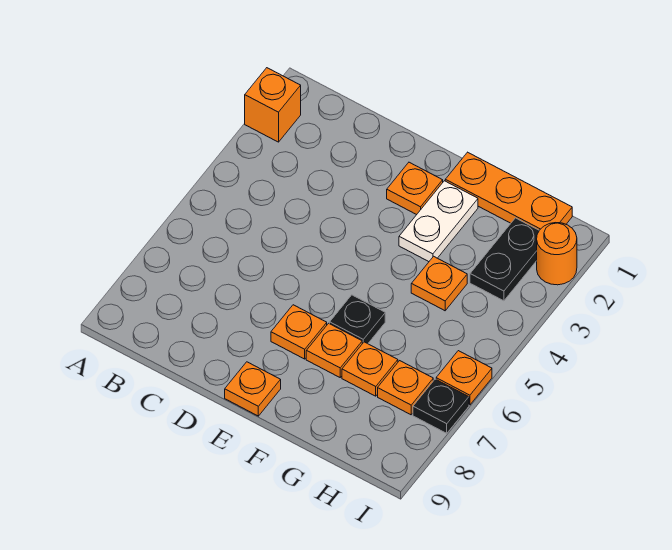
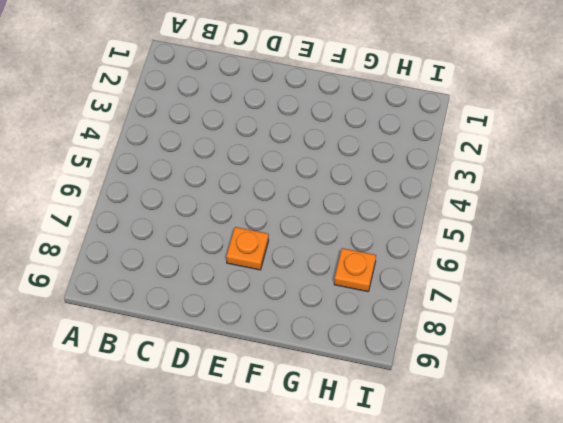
none -> orange 1x1 brick [245,68,301,142]
none -> orange 1x1 plate [387,162,443,215]
none -> orange 1x1 plate [225,362,281,416]

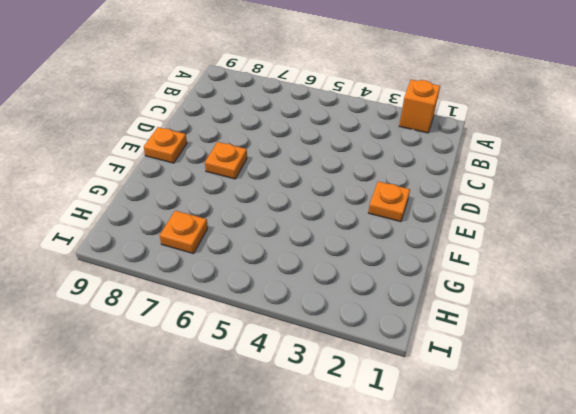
none -> orange 1x3 plate [445,152,572,230]
none -> white 1x2 plate [399,181,478,262]
none -> black 1x1 plate [330,295,385,344]

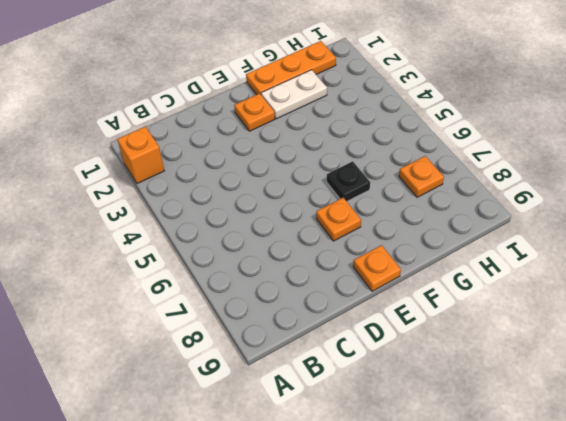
white 1x2 plate [261,70,327,119] -> white 1x2 plate turned to [399,181,478,262]
none -> orange 1x1 plate [306,323,362,377]
none -> orange 1x1 plate [411,256,467,311]
none -> orange 1x1 plate [342,342,398,396]

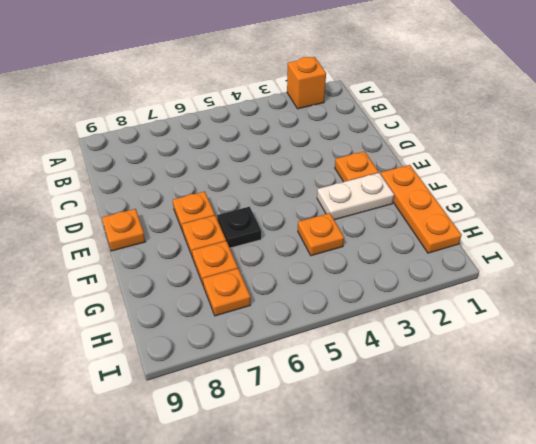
none -> black 1x2 plate [470,218,539,301]
none -> orange 1x1 round brick [537,223,577,285]
none -> orange 1x1 plate [436,351,492,405]

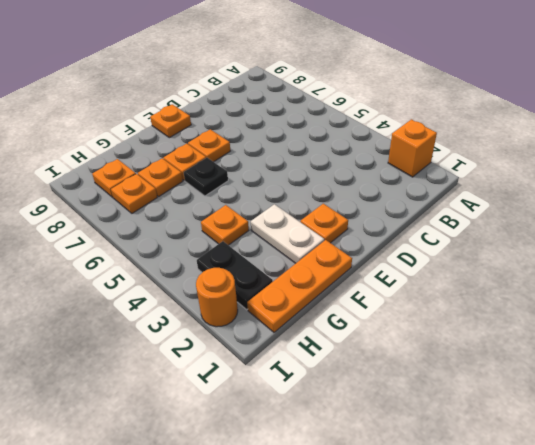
orange 1x1 plate [92,159,136,197] -> orange 1x1 plate moved to [436,351,492,405]
none -> black 1x1 plate [413,379,469,433]

